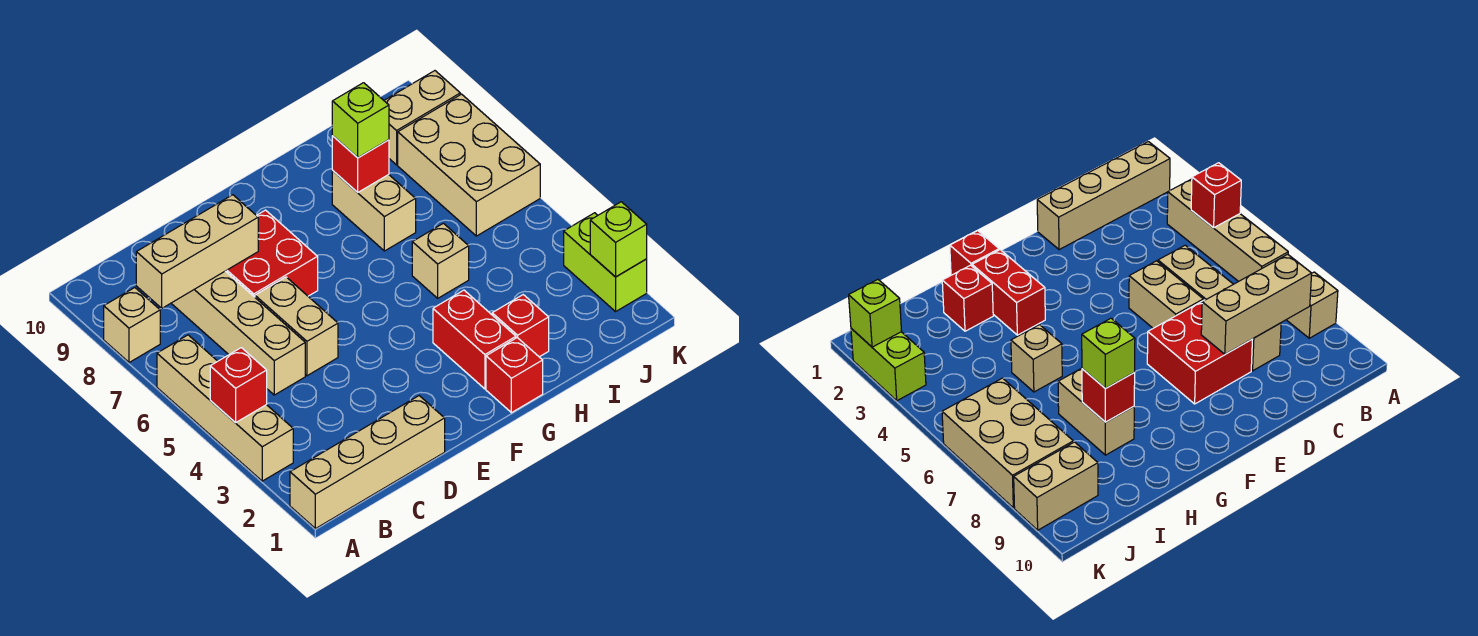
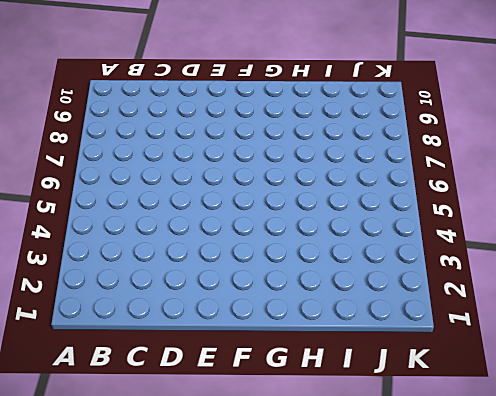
none -> tan 1x4 brick [290,396,445,529]
none -> tan 1x4 brick [157,335,293,481]
none -> tan 1x1 brick [104,288,160,363]

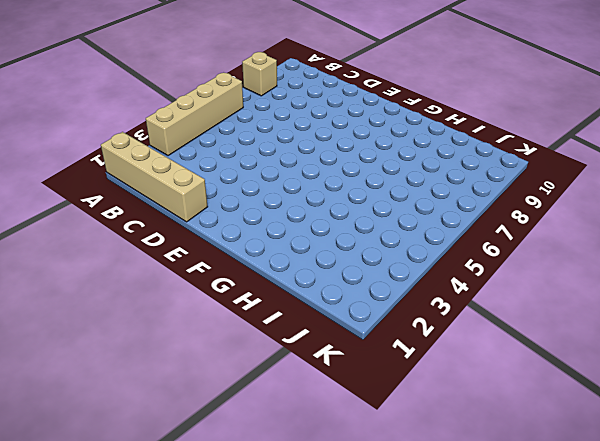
none -> tan 1x4 brick [171,271,305,395]
none -> tan 1x2 brick [255,277,338,376]
none -> red 2x2 brick [226,210,318,297]

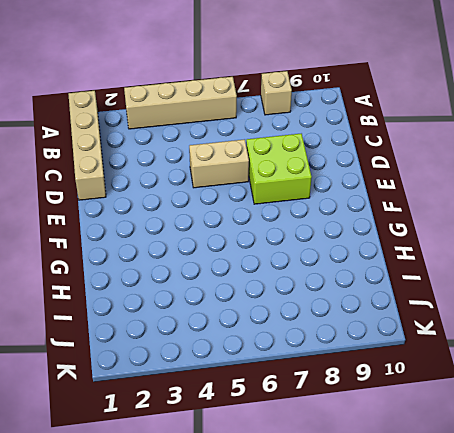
lime 2x2 brick [246,134,312,204] -> red 2x2 brick [226,210,318,297]
none -> tan 1x4 brick [171,271,305,395]
none -> red 1x1 brick [486,338,543,413]
none -> red 1x2 brick [433,290,516,389]

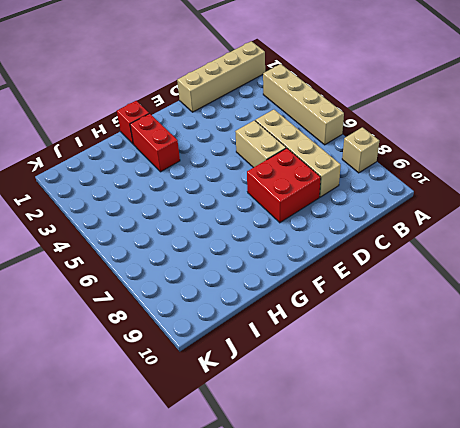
none -> red 1x1 brick [492,295,549,357]
none -> tan 1x1 brick [412,223,469,298]
none -> tan 1x2 brick [332,171,416,251]

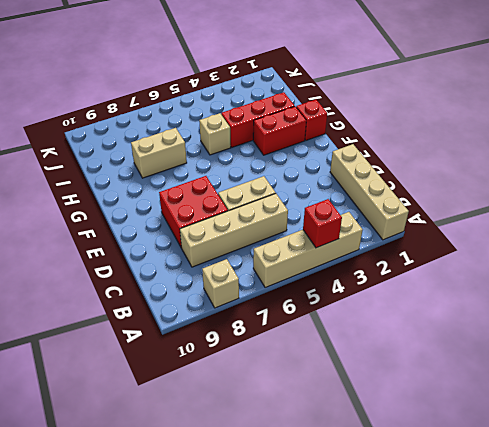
red 1x3 brick [221,92,295,147] -> red 1x1 brick [492,295,549,357]
none -> tan 2x3 brick [398,94,540,236]
none -> tan 1x2 brick [384,71,460,165]
none -> lime 1x2 brick [564,213,647,311]

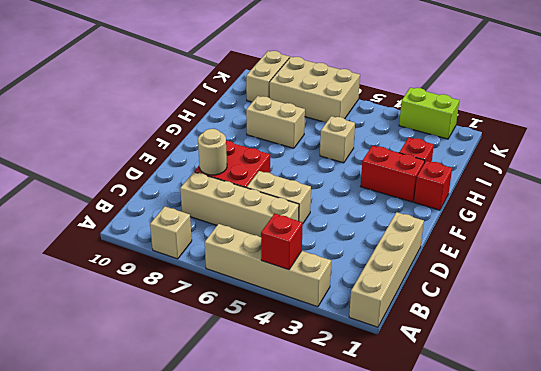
tan 1x1 round brick [198,129,227,175] -> tan 1x3 brick [136,195,258,308]
none -> red 1x1 brick [332,136,389,192]
none -> lime 1x1 brick [590,202,647,277]
none -> lime 1x1 brick [332,83,389,158]

